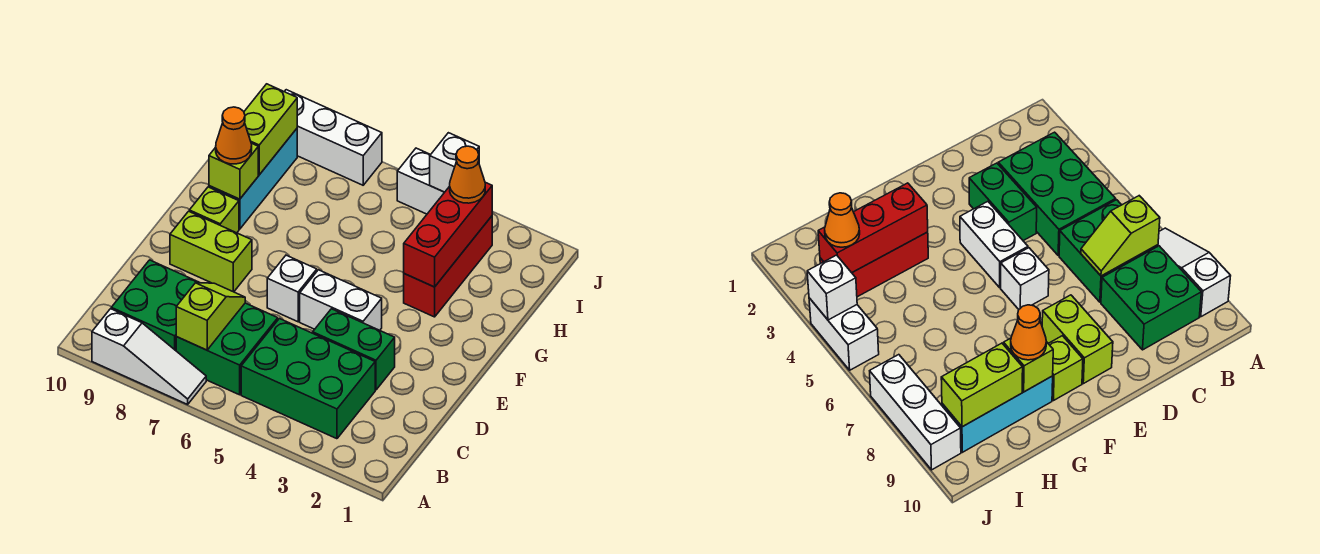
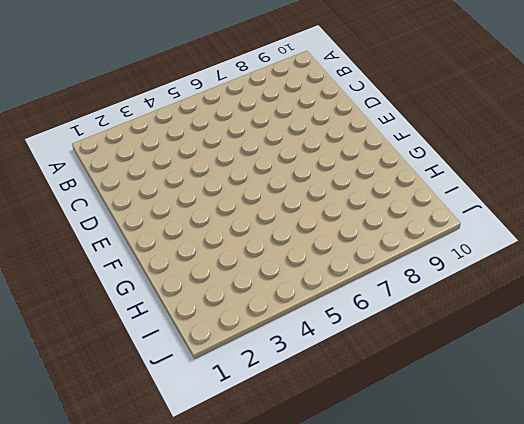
none -> white 1x3 slope [92,309,206,404]
none -> green 2x3 brick [241,319,375,439]
none -> green 2x2 brick [176,303,278,395]

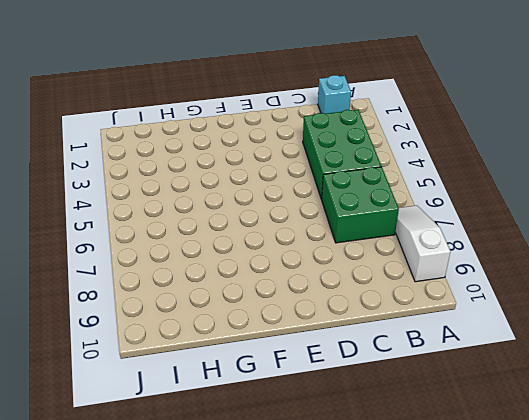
cyan 1x1 brick [318,75,351,114] -> none
none -> green 2x2 brick [111,260,200,351]
none -> green 1x2 brick [313,309,395,390]
none -> white 1x2 brick [300,270,382,330]

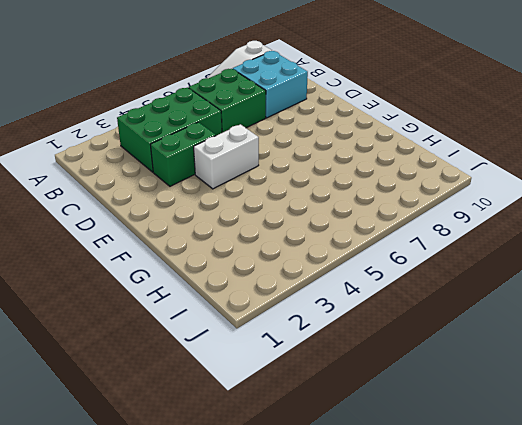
cyan 2x2 brick [233,51,308,118] -> green 2x2 brick [111,260,200,351]
none -> white 1x1 brick [267,255,317,322]
none -> lime 1x2 brick [170,211,252,292]
none -> lime 1x1 brick [189,187,239,233]

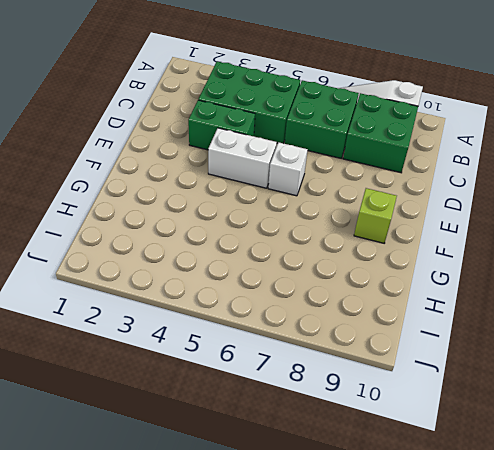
none -> lime 1x2 brick [170,211,252,292]
none -> red 1x3 brick [404,216,492,317]
none -> cyan 1x3 brick [209,129,297,229]

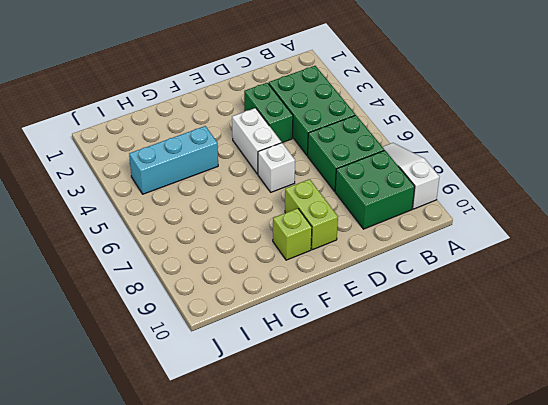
cyan 1x3 brick [129,126,218,194] -> cyan 1x3 brick moved to [209,129,297,229]
none -> red 1x3 brick [404,216,492,317]
none -> white 1x2 brick [397,148,444,214]
none -> white 1x3 brick [284,90,382,185]

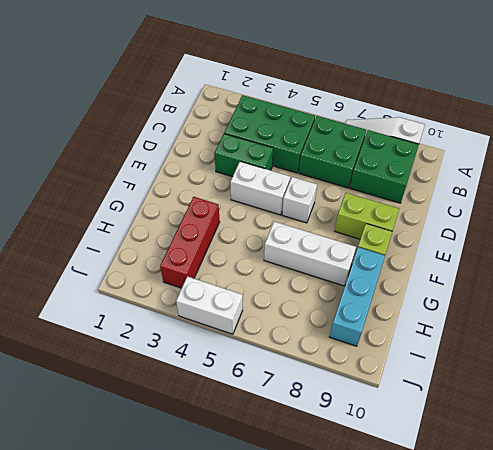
white 1x3 brick [264,222,356,286] -> white 1x3 brick moved to [284,90,382,185]
none -> lime 1x2 slope [176,283,245,350]
none -> red 1x3 brick [404,182,492,287]
none -> lime 1x1 brick [209,143,258,199]

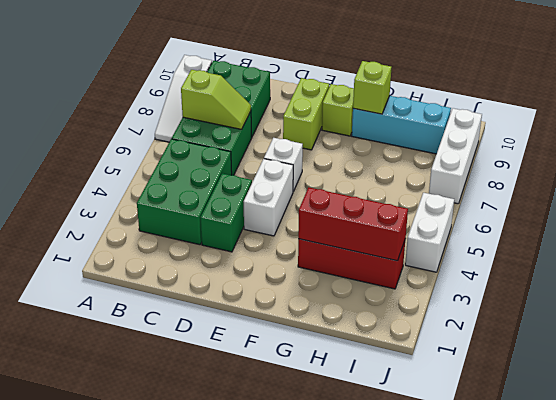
none -> lime 1x2 brick [244,84,297,175]
none -> white 1x1 brick [430,133,479,192]
none -> orange 1x1 cone [216,107,252,164]

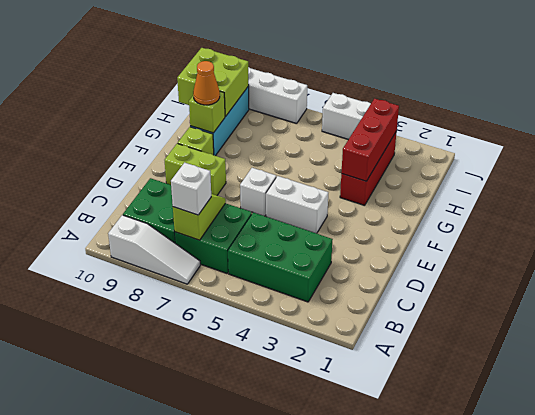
white 1x1 brick [171,163,211,215] -> white 1x1 brick moved to [430,133,479,192]
lime 2x2 brick [177,48,249,116] -> lime 1x2 brick [244,84,297,175]
none -> green 1x2 brick [313,309,395,390]
none -> orange 1x1 cone [450,146,485,203]

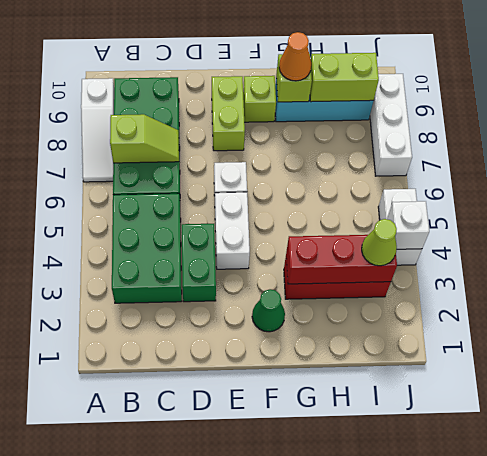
green 1x1 cone [252,289,285,332] -> none
lime 1x1 cone [362,219,397,266] -> orange 1x1 cone [450,146,485,203]

